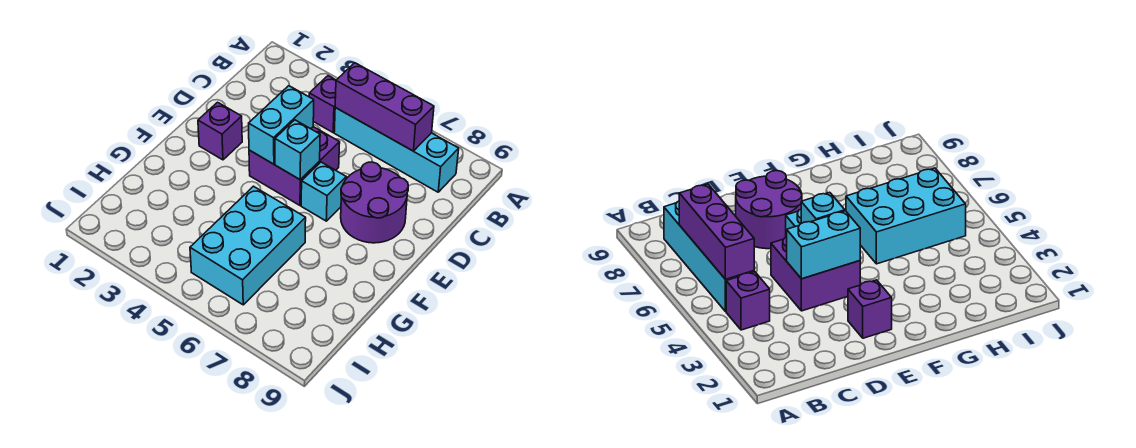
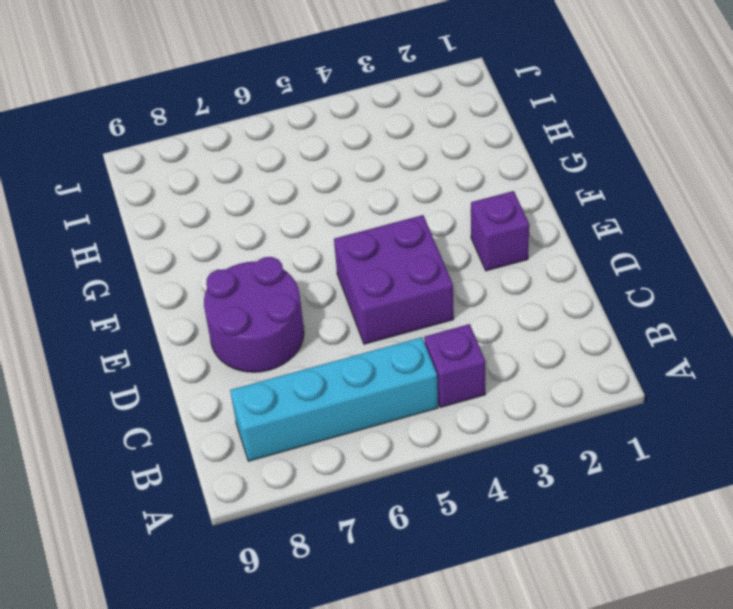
none -> cyan 1x1 brick [301,162,346,221]
none -> cyan 2x3 brick [190,186,306,305]

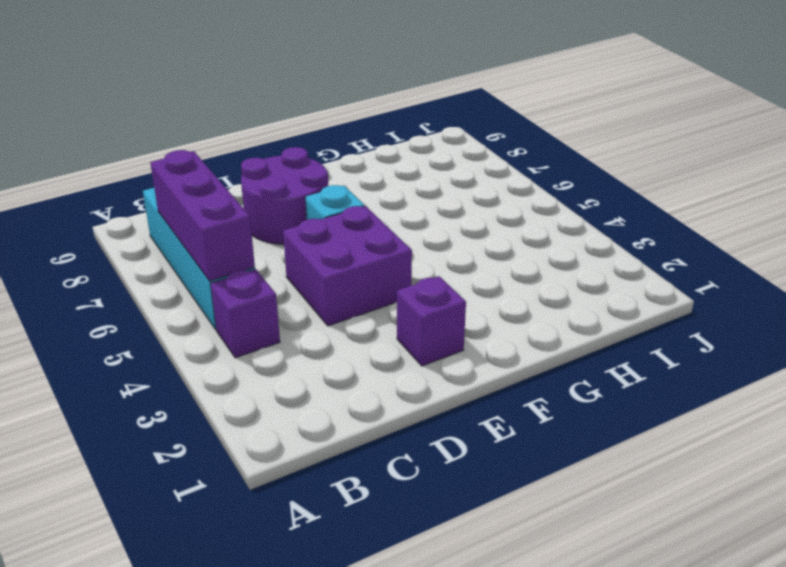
none -> cyan 2x3 brick [190,186,306,305]
none -> cyan 1x2 brick [249,86,314,164]

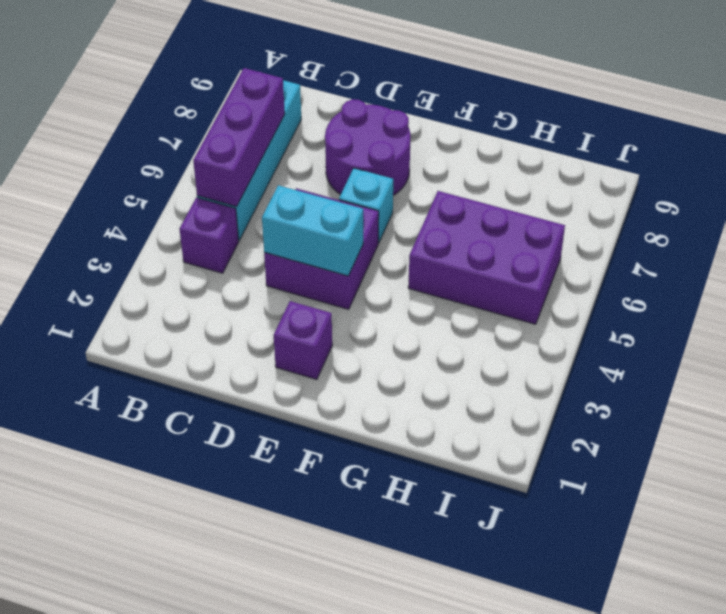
purple 2x3 brick [408,191,565,324] -> cyan 2x3 brick [190,186,306,305]
none -> cyan 1x1 brick [275,120,320,180]

